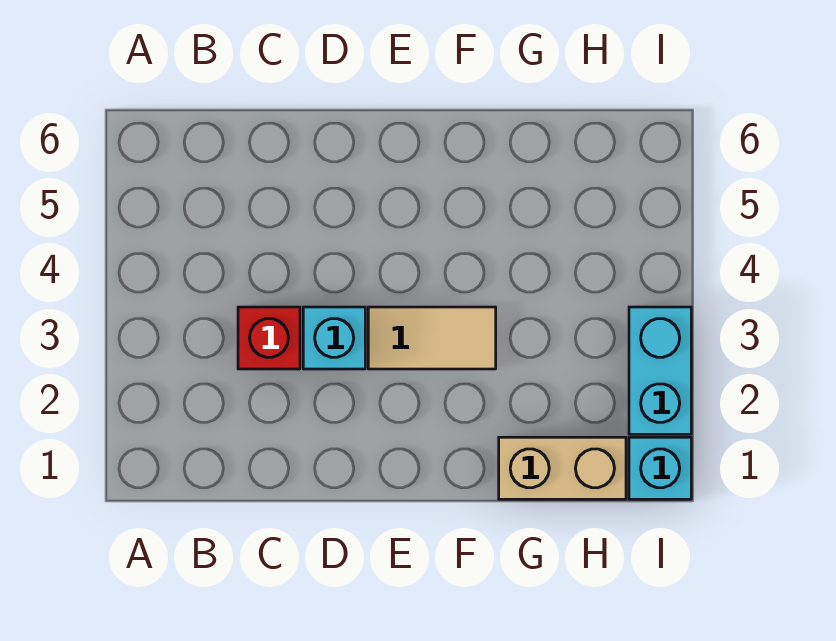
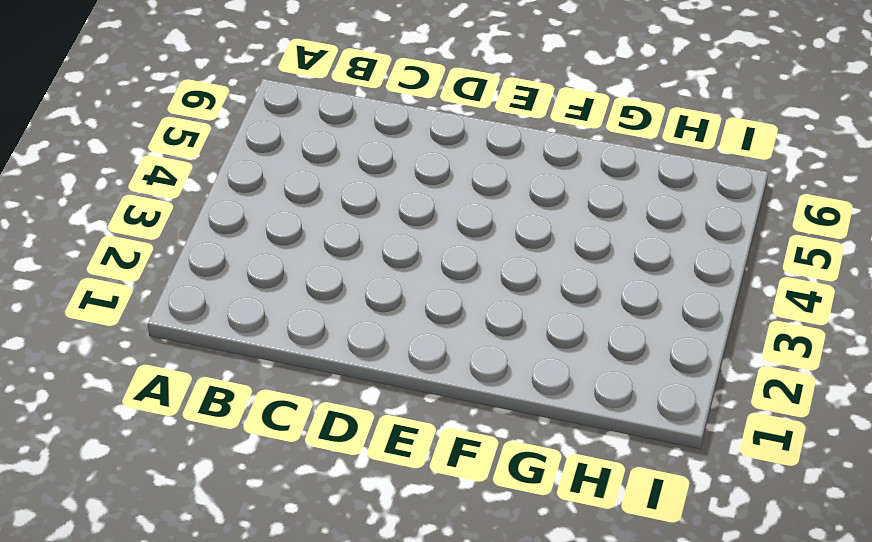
none -> red 1x1 brick [238,307,300,369]
none -> cyan 1x1 brick [303,307,365,369]

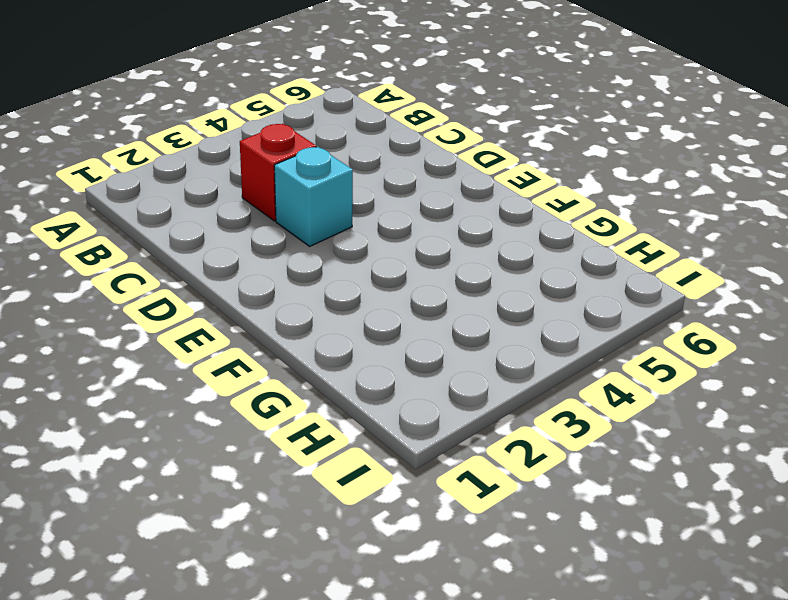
none -> tan 1x2 tile [368,307,496,369]
none -> tan 1x2 brick [499,437,626,499]

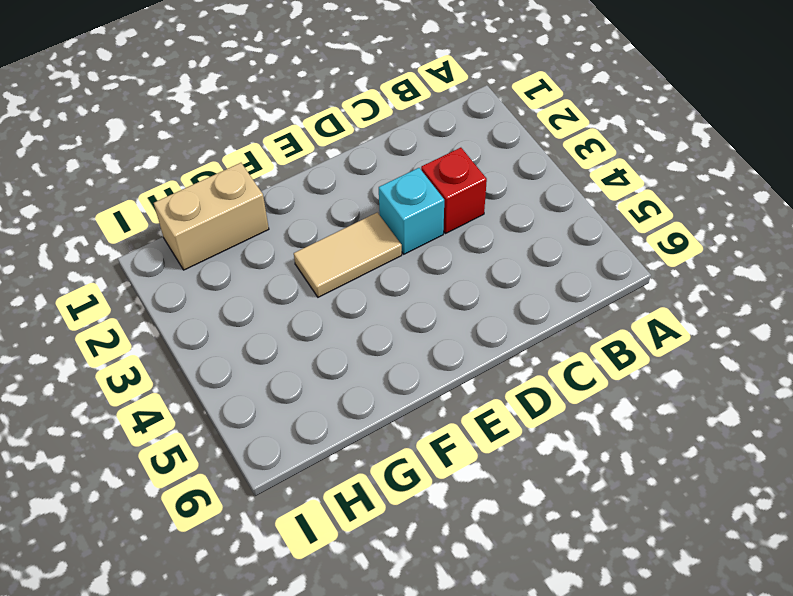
none -> cyan 1x1 brick [629,437,691,499]
none -> cyan 1x2 brick [629,307,691,434]

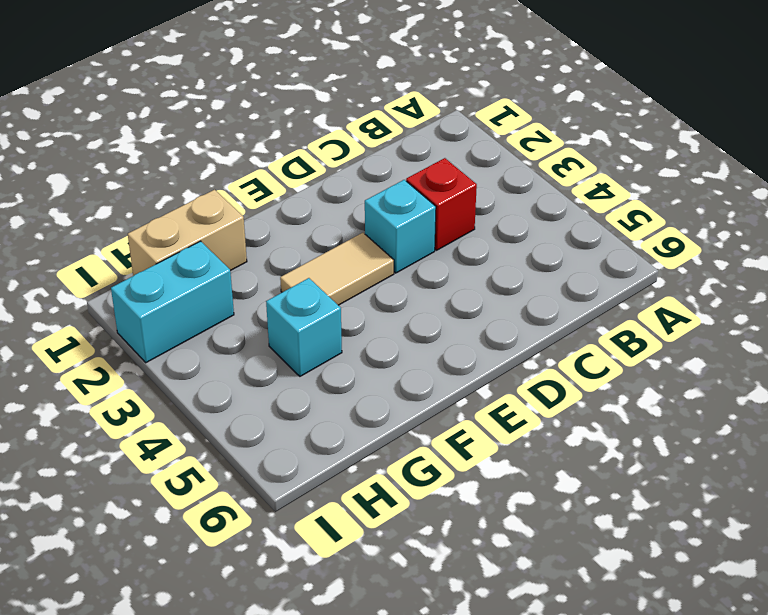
cyan 1x1 brick [266,278,342,376] -> cyan 1x1 brick moved to [629,437,691,499]
cyan 1x2 brick [111,241,234,363] -> cyan 1x2 brick turned to [629,307,691,434]

